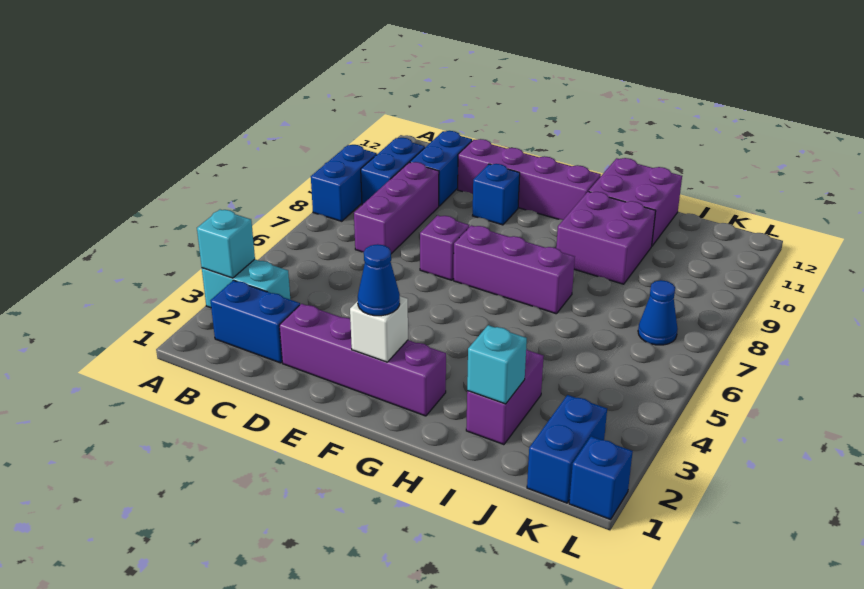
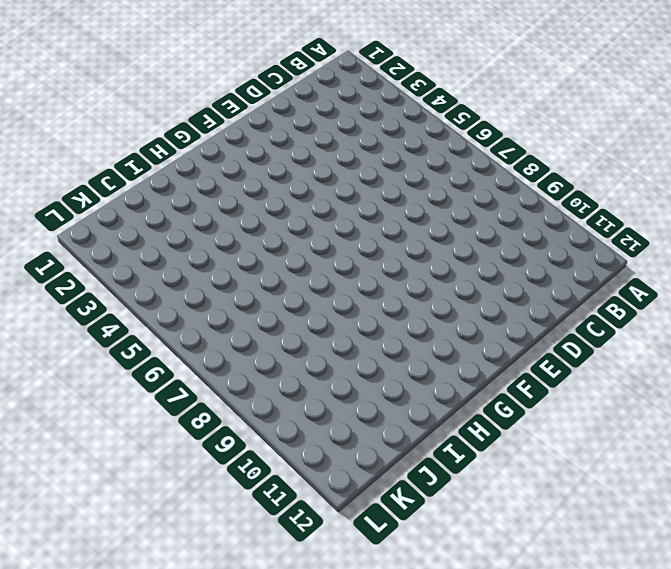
none -> cyan 1x2 brick [202,259,290,308]
none -> blue 1x2 brick [311,145,377,221]
none -> blue 1x2 brick [211,280,300,363]

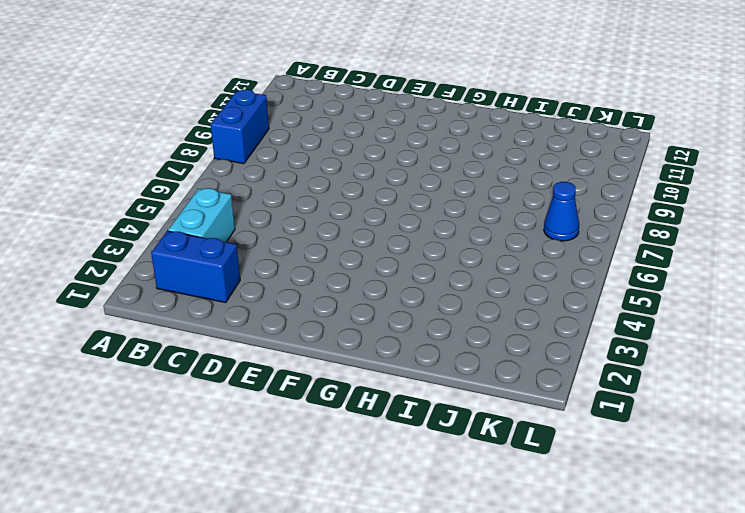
cyan 1x2 brick [168,188,235,242] -> cyan 1x2 brick turned to [202,259,290,308]
none -> blue 1x2 brick [361,138,425,205]
none -> purple 1x3 brick [354,162,439,254]
none -> blue 1x2 brick [410,131,472,206]

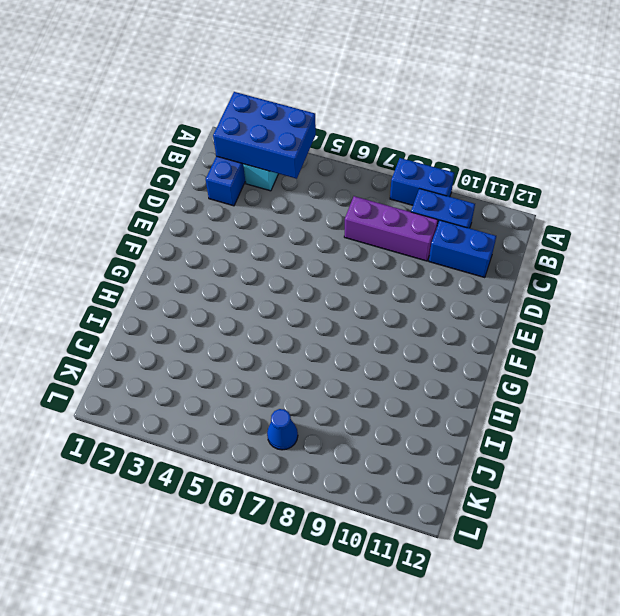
blue 2x3 brick [213,92,316,179] -> cyan 1x1 brick [197,210,255,278]
none -> purple 1x4 brick [279,304,446,416]
none -> purple 1x4 brick [458,139,601,220]
none -> purple 1x1 brick [420,215,469,280]

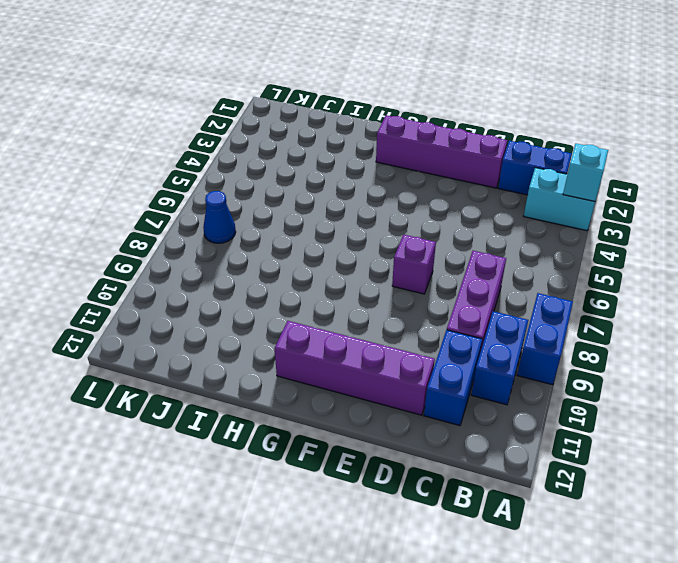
none -> blue 1x1 brick [473,164,520,225]
none -> purple 1x3 brick [454,225,575,314]
none -> purple 2x2 brick [556,192,656,284]

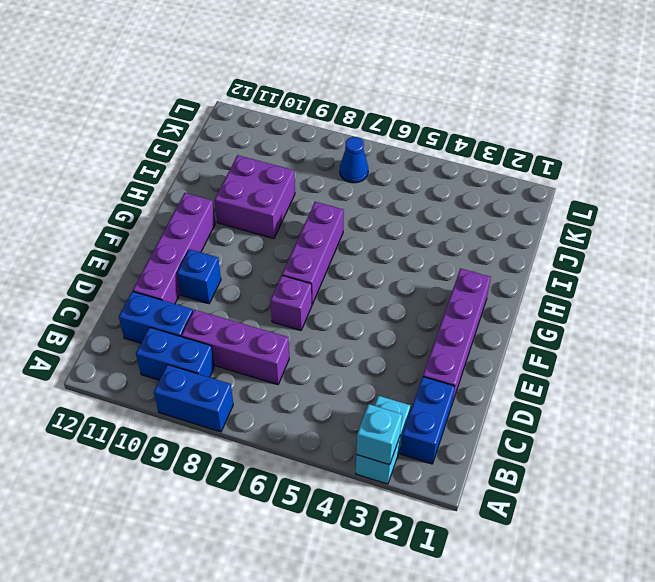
none -> purple 2x2 brick [589,158,682,246]
none -> purple 1x2 brick [466,349,544,445]
none -> blue 1x2 brick [527,395,607,503]

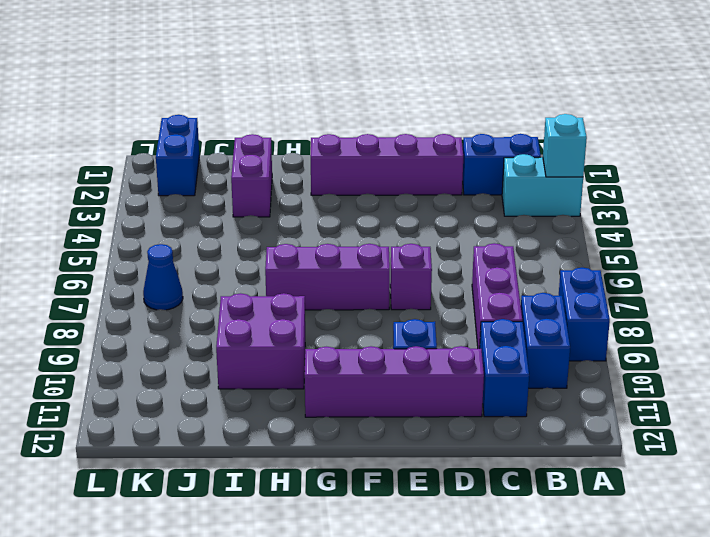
none -> purple 2x2 brick [589,158,682,246]
none -> blue 1x1 brick [569,436,633,519]
none -> white 1x1 brick [350,296,408,362]

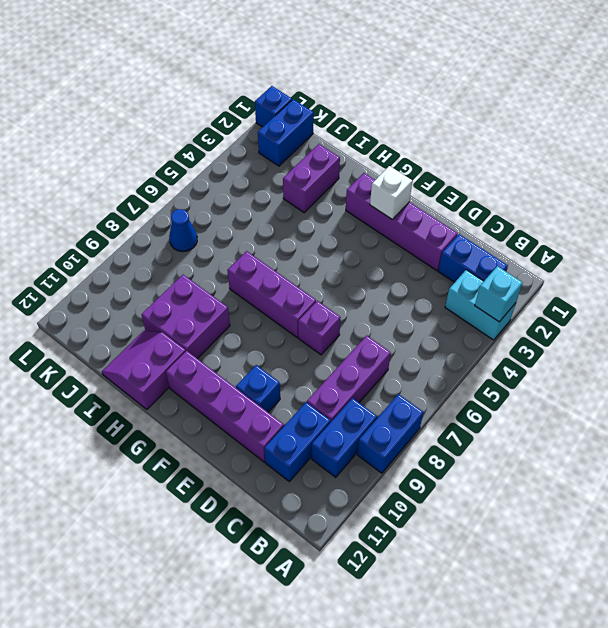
purple 2x2 slope [102,330,186,409] -> purple 2x2 brick [589,158,682,246]
none -> cyan 1x1 brick [467,325,527,404]
none -> blue 1x1 cone [358,244,400,316]

